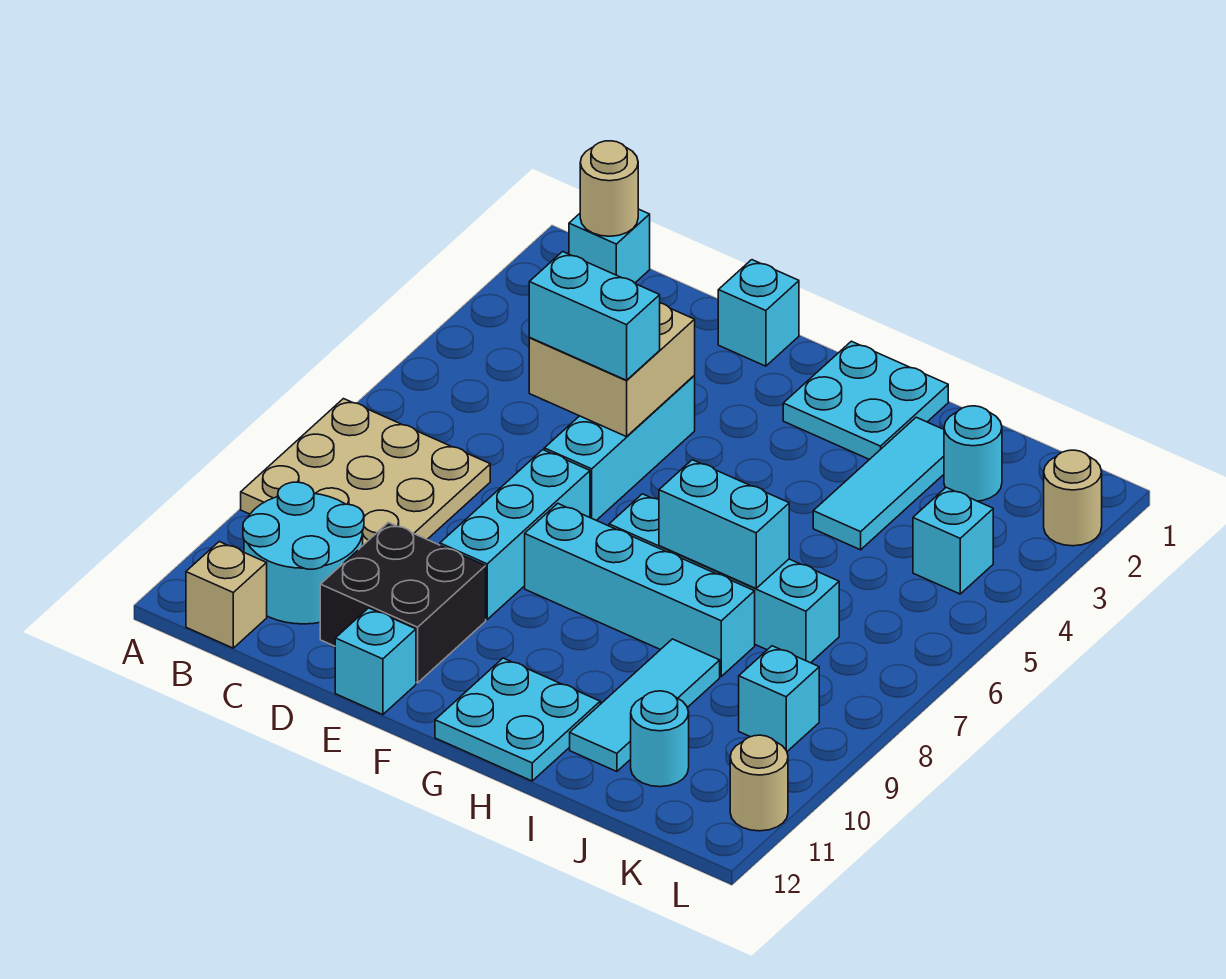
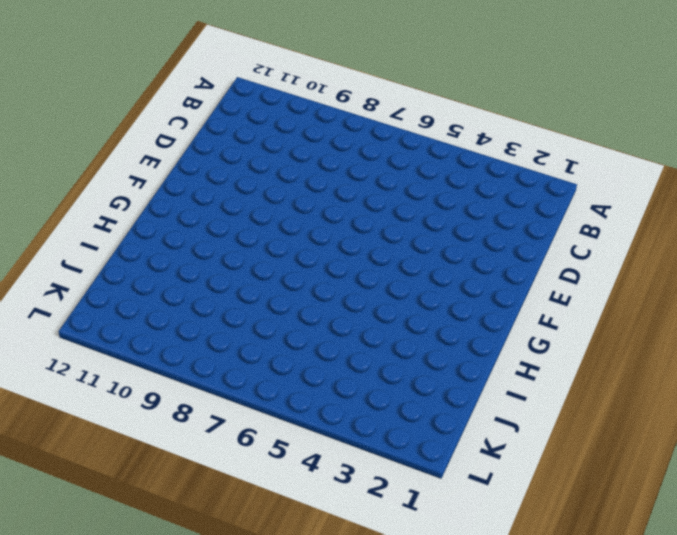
none -> tan 3x3 plate [241,399,490,545]
none -> cyan 1x1 brick [569,209,650,283]
none -> cyan 2x2 round brick [243,482,364,624]

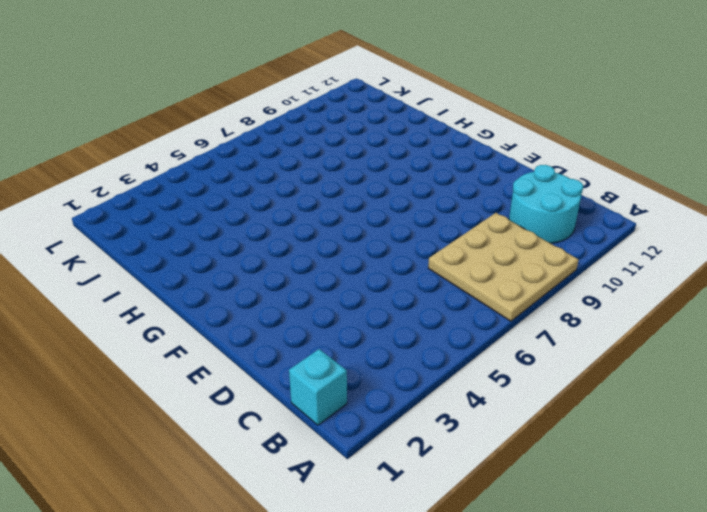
none -> tan 1x1 brick [186,542,267,648]
none -> black 2x2 brick [320,523,486,683]
none -> cyan 1x1 brick [718,260,799,366]

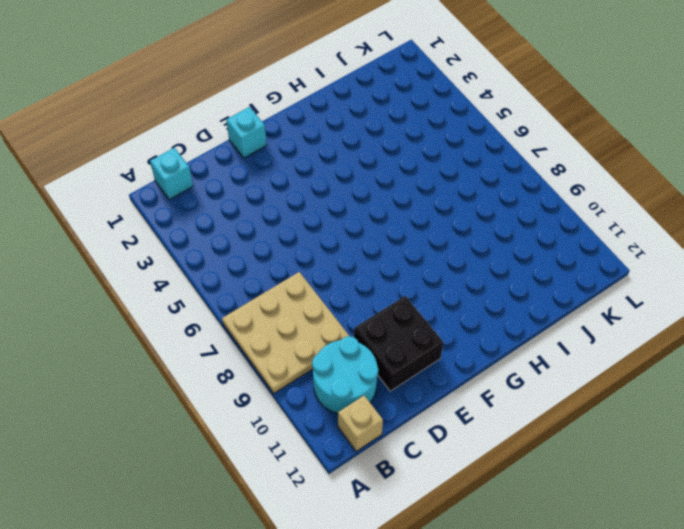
none -> cyan 1x3 brick [544,376,695,520]
none -> cyan 1x3 brick [440,450,590,619]
none -> cyan 1x1 brick [335,608,416,715]

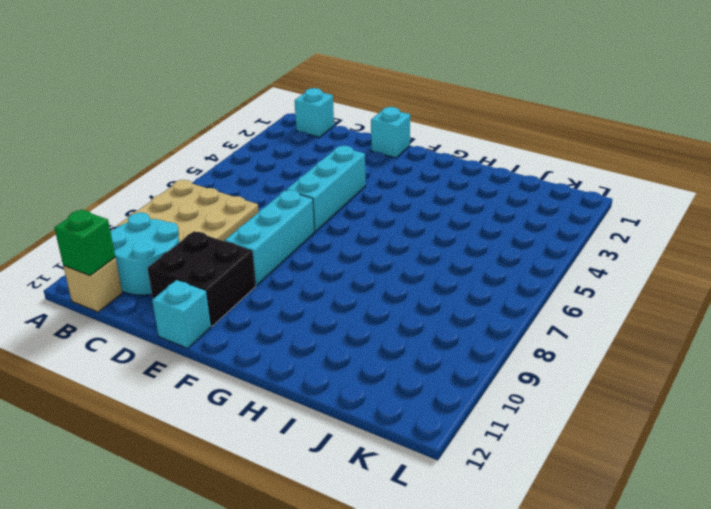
green 1x1 brick [54,210,115,276] -> none
none -> cyan 1x4 brick [525,503,755,676]
none -> cyan 2x2 plate [783,341,948,460]
none -> cyan 1x4 brick [609,494,839,663]

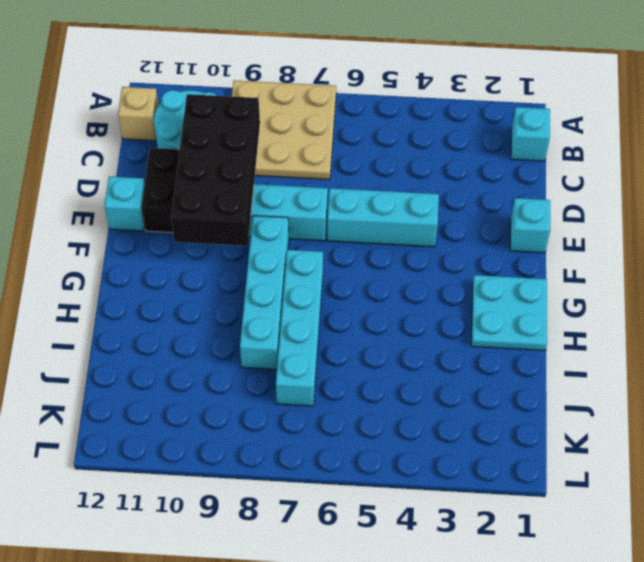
black 2x4 brick [171,94,260,246] -> none
none -> cyan 2x2 plate [435,658,600,781]
none -> cyan 1x3 tile [813,417,944,550]
none -> cyan 1x3 tile [570,639,720,772]

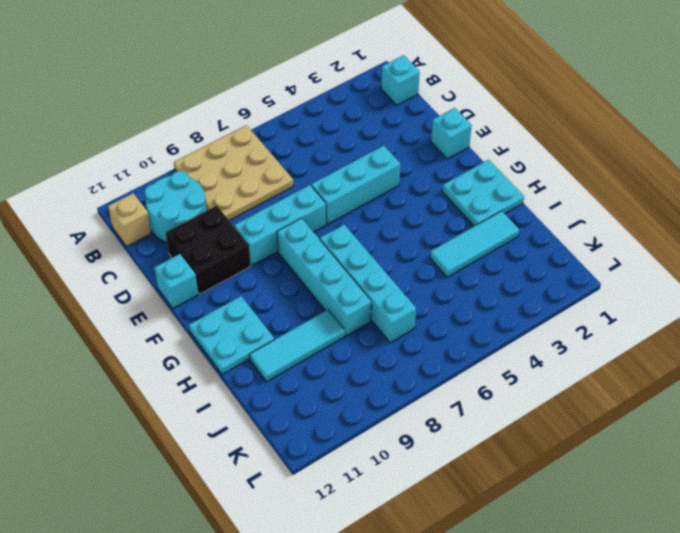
none -> cyan 1x1 round brick [944,406,1002,501]
none -> cyan 1x1 round brick [631,691,689,787]
none -> cyan 1x1 brick [913,488,993,594]

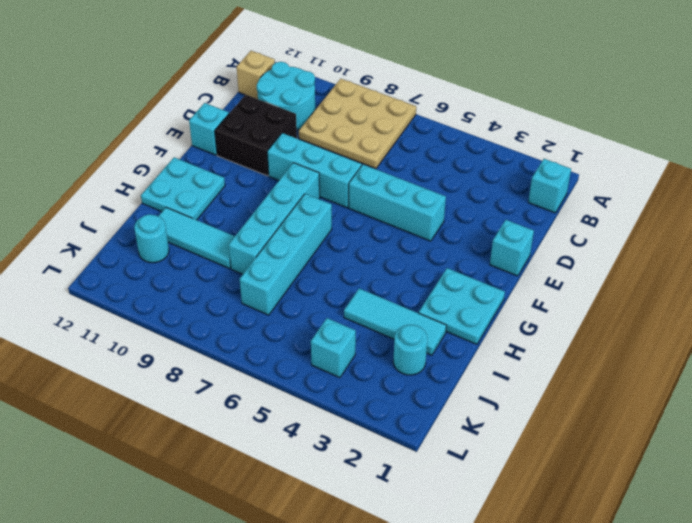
none -> cyan 1x1 brick [739,646,819,751]
none -> tan 1x1 round brick [1044,450,1102,546]
none -> tan 1x1 round brick [730,735,788,831]

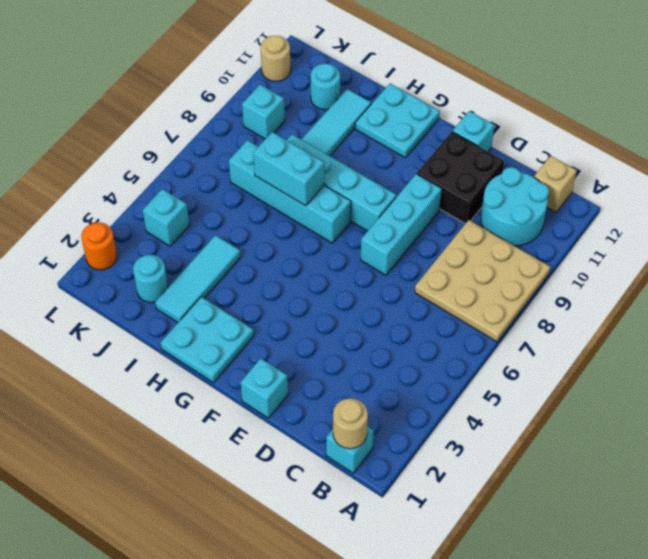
orange 1x1 round brick [81,222,117,270] -> tan 1x1 round brick [1044,450,1102,546]
none -> cyan 1x3 brick [544,376,695,520]
none -> tan 2x2 brick [529,303,695,437]
none -> cyan 1x2 brick [529,252,660,380]

